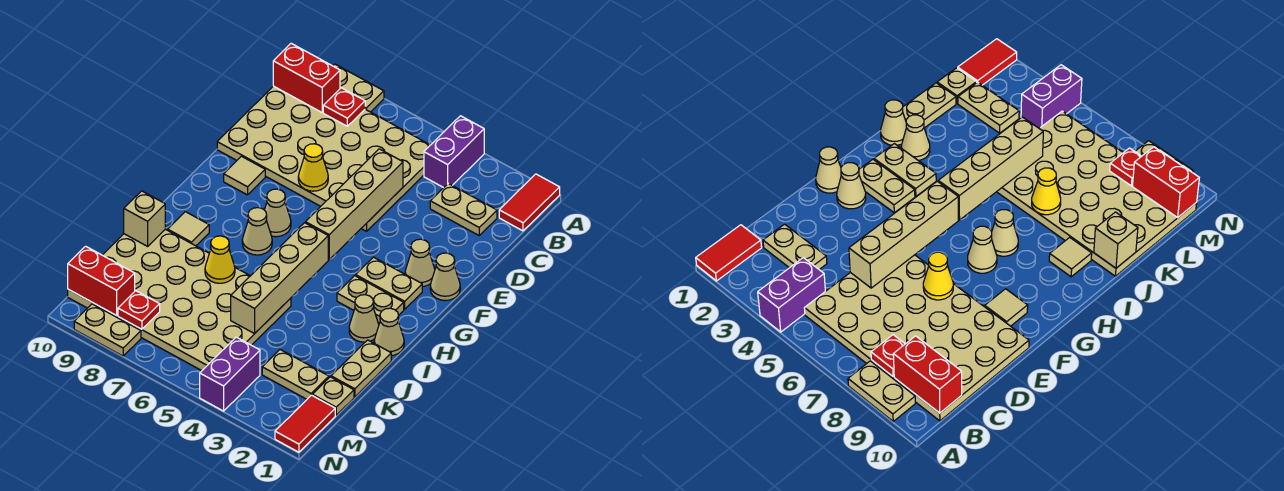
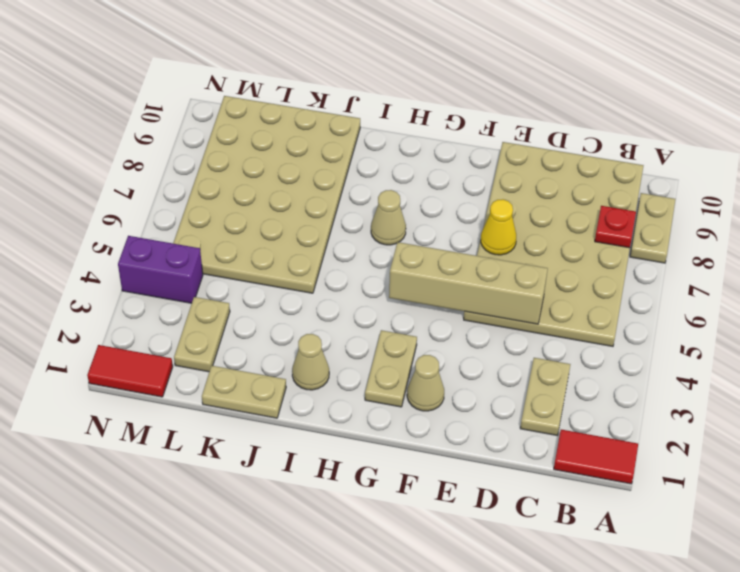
none -> purple 1x2 brick [424,116,484,188]
none -> tan 1x1 cone [430,253,460,301]
none -> tan 1x1 tile [224,156,265,195]
none -> tan 1x1 cone [265,189,291,237]

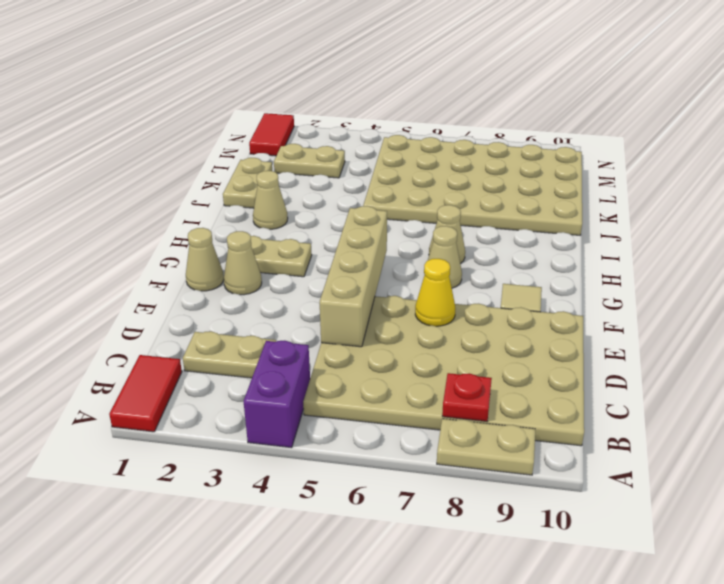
none -> tan 1x2 plate [337,276,404,324]
none -> tan 1x1 cone [374,308,404,356]
none -> tan 1x1 tile [168,212,209,246]
none -> tan 1x1 plate [312,377,354,415]

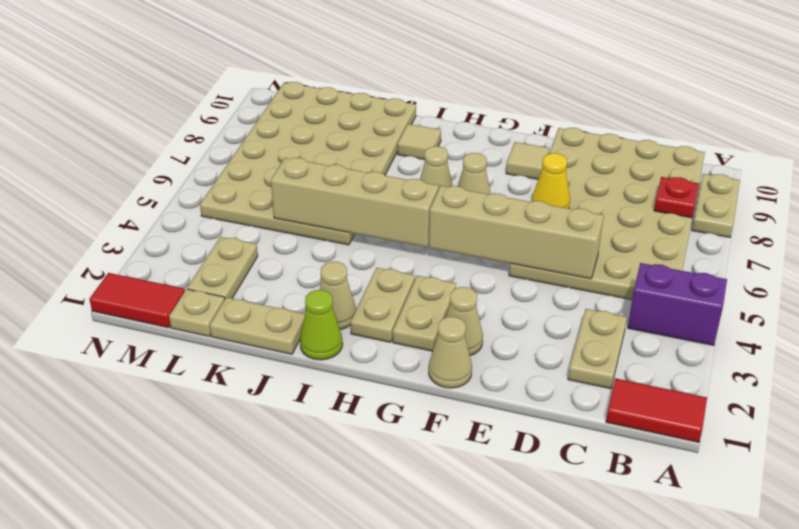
lime 1x1 cone [300,290,343,360] -> tan 1x1 cone [374,308,404,356]
none -> purple 1x2 brick [200,337,260,411]
none -> tan 1x2 plate [74,304,141,356]
none -> red 1x2 brick [273,43,340,112]
none -> yellow 1x1 cone [205,236,235,283]

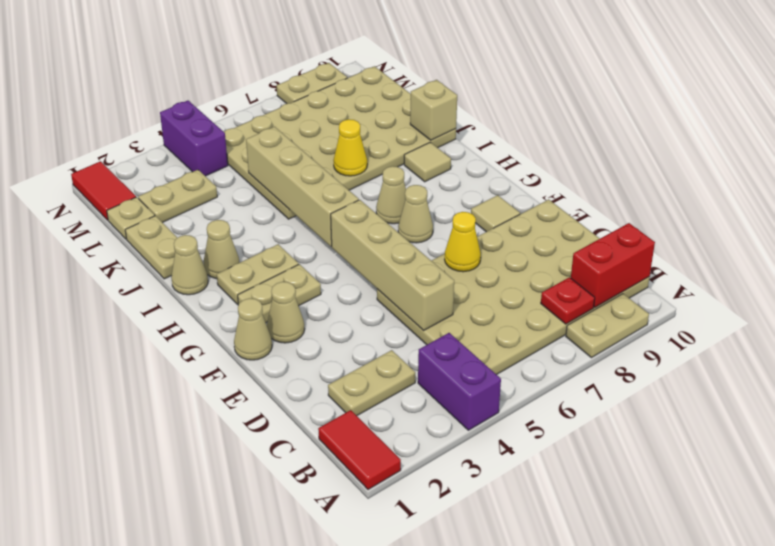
none -> red 1x1 plate [118,291,160,329]
none -> red 1x2 brick [68,246,135,316]

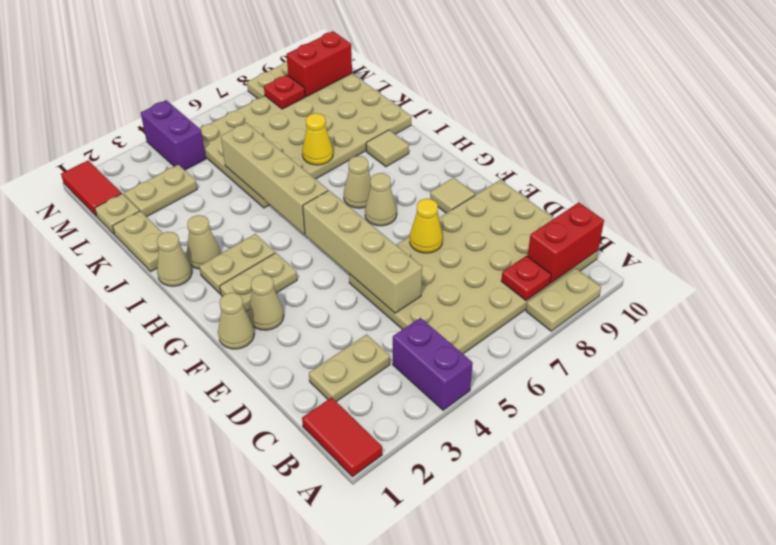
none -> tan 1x1 brick [124,191,165,246]

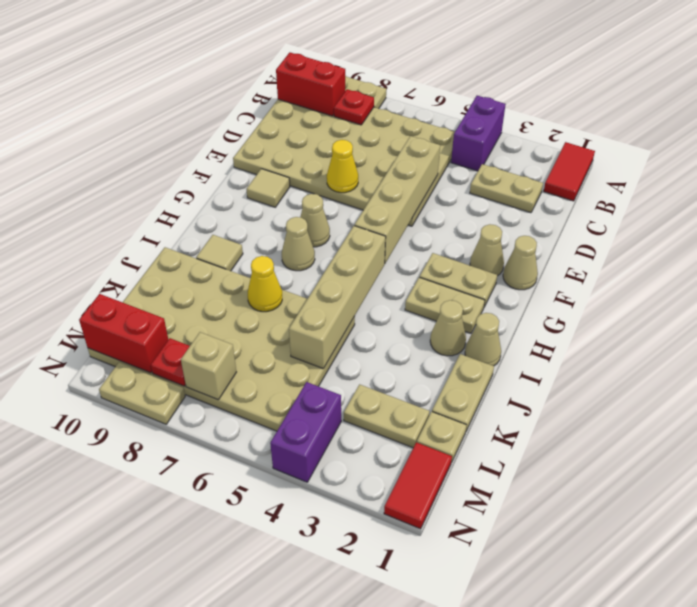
tan 1x1 brick [181,332,236,400] -> tan 1x1 brick moved to [124,191,165,246]

